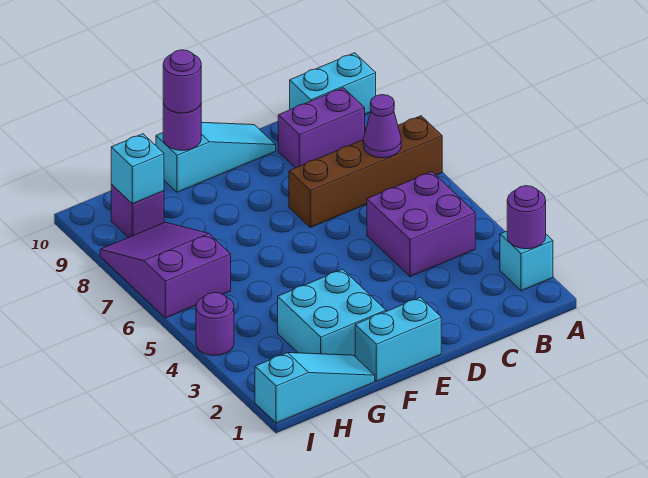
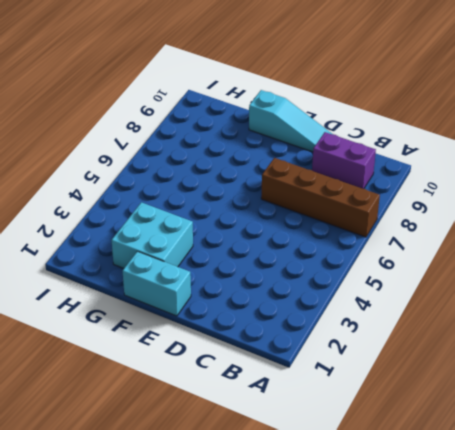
none -> cyan 1x1 brick [500,231,553,291]
none -> cyan 1x2 brick [290,53,376,114]
none -> purple 2x2 brick [367,172,475,277]

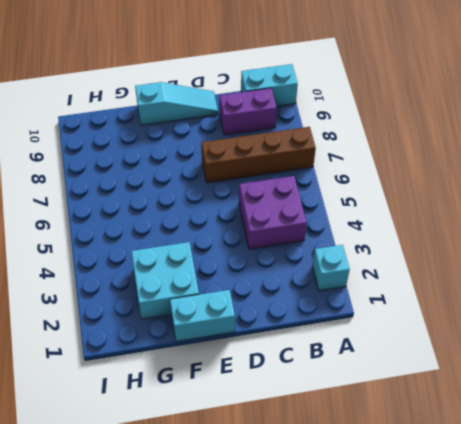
none -> cyan 1x3 slope [255,353,375,423]
none -> purple 2x3 slope [100,222,231,318]
none -> purple 1x1 brick [111,184,164,238]

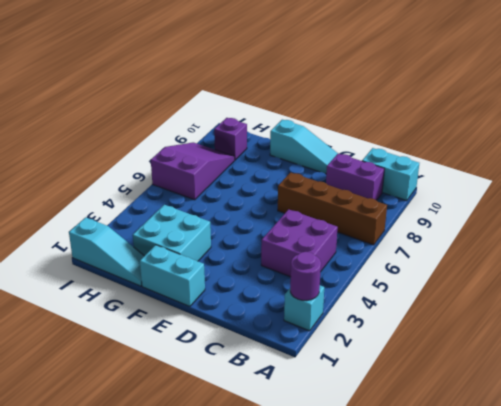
none -> purple 1x1 round brick [196,292,234,356]
none -> purple 1x1 cone [363,95,401,158]
none -> purple 1x1 round brick [163,102,201,150]

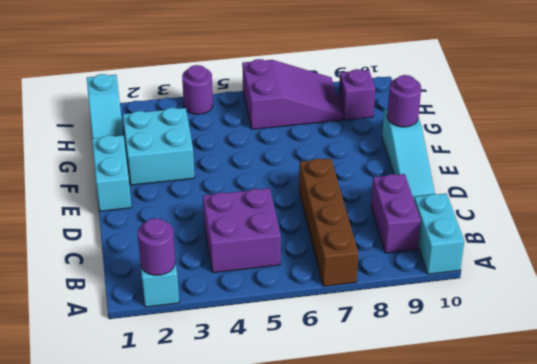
none -> purple 1x1 cone [363,95,401,158]
none -> cyan 1x1 brick [111,134,164,204]
none -> purple 1x1 round brick [163,50,201,113]

